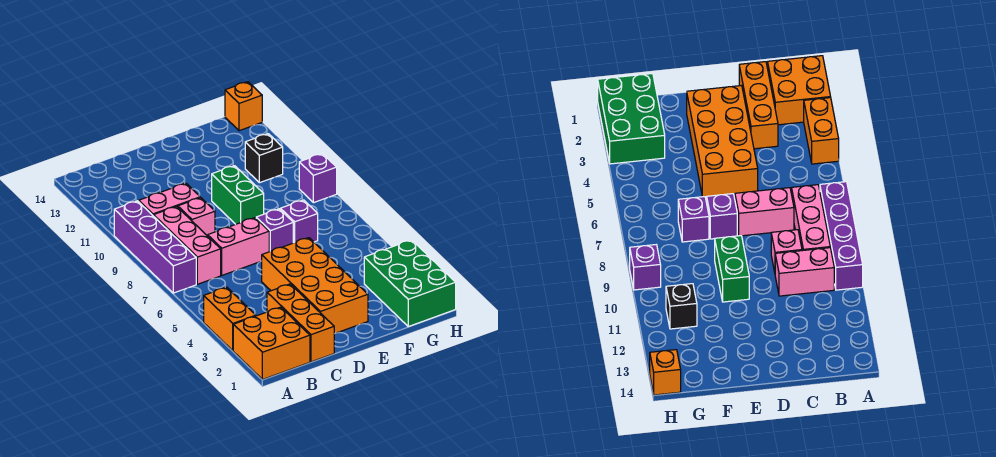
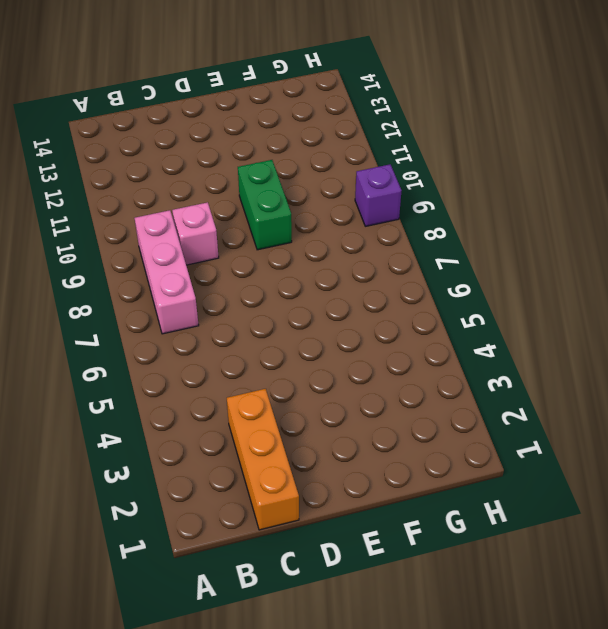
none -> orange 2x2 brick [233,307,310,379]
none -> orange 1x2 brick [204,287,256,350]
none -> purple 1x4 brick [114,201,196,293]

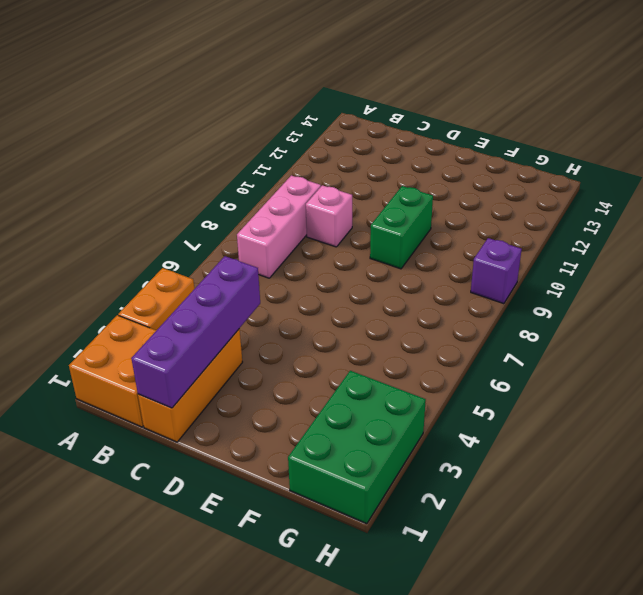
purple 1x4 brick [131,256,260,408] -> purple 1x4 brick moved to [114,201,196,293]
none -> pink 1x2 brick [139,183,200,216]
none -> pink 1x2 brick [208,218,269,275]
none -> orange 2x4 brick [262,238,368,334]

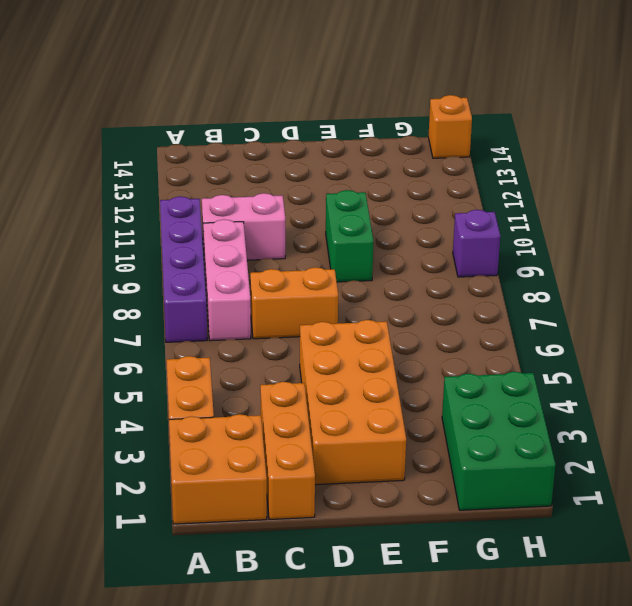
orange 1x2 brick [250,267,338,339] -> pink 1x2 brick [208,218,269,275]
none -> pink 1x1 brick [178,198,215,236]
none -> purple 1x1 brick [256,209,293,252]
none -> purple 1x1 brick [280,200,318,243]

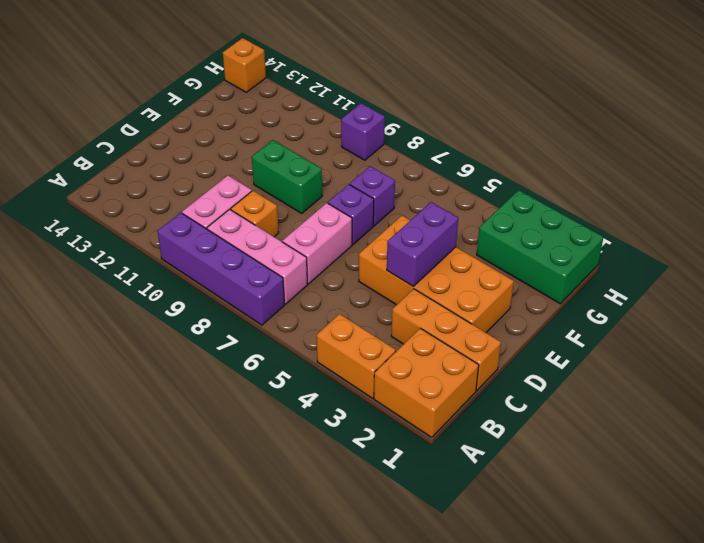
orange 1x1 brick [231,191,279,237] -> pink 1x1 brick [178,198,215,236]
purple 1x2 brick [387,202,458,286] -> none
none -> black 1x1 brick [245,134,283,183]

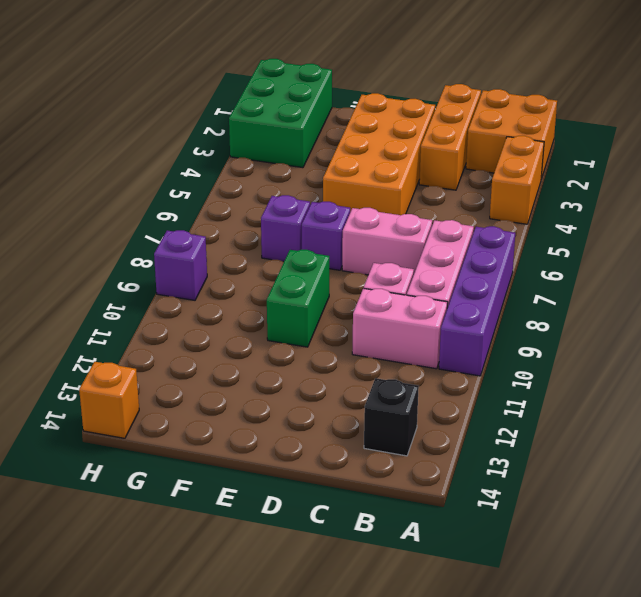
black 1x1 brick [364,378,419,456] -> black 1x1 brick moved to [245,134,283,183]

